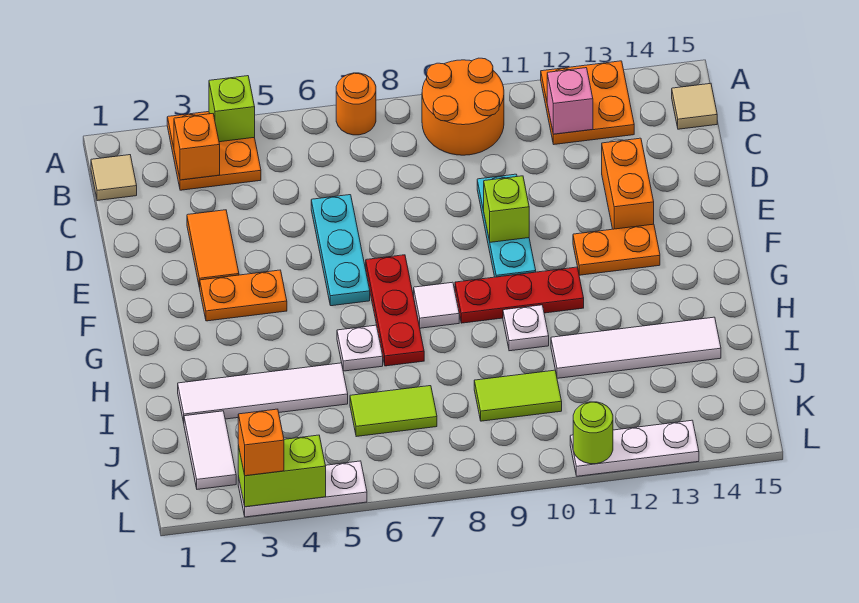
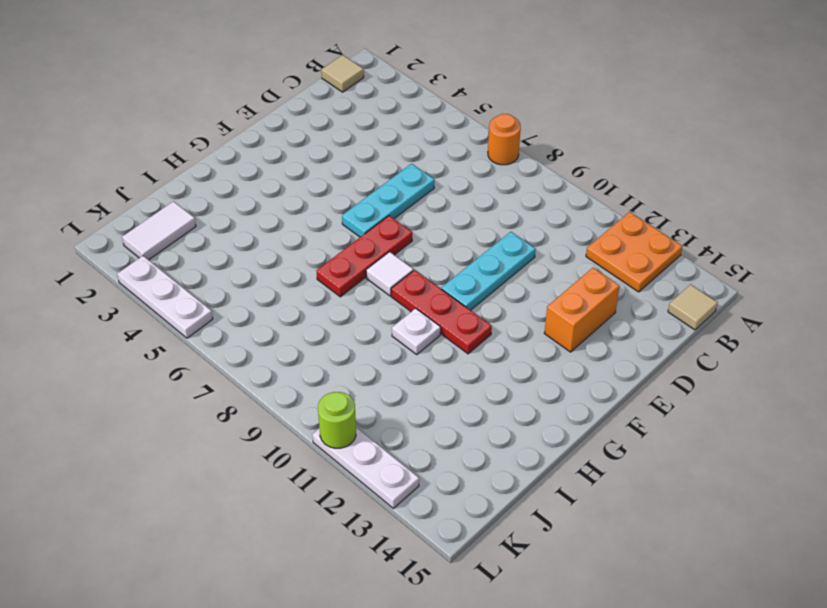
none -> orange 2x2 plate [167,112,261,190]
none -> orange 2x2 round brick [422,58,504,155]
none -> orange 1x2 tile [187,210,239,288]
none -> orange 1x2 plate [200,270,287,321]

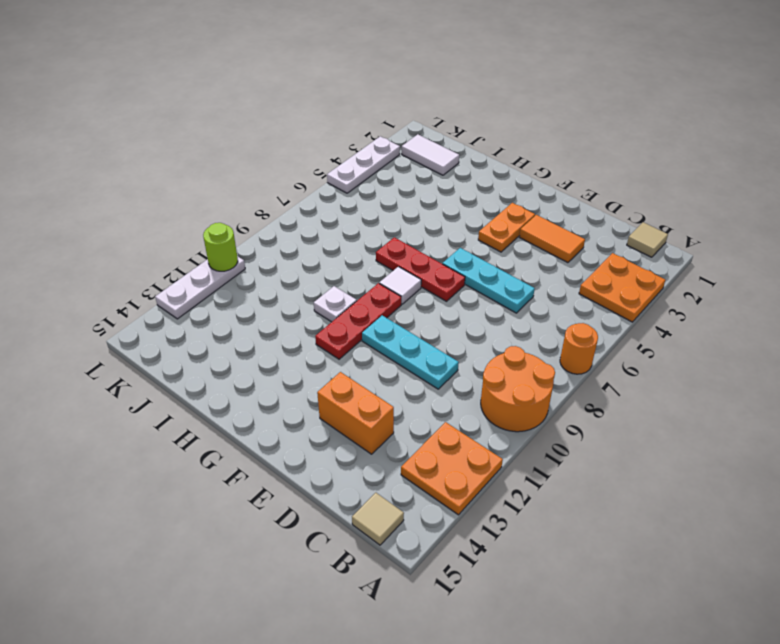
none -> orange 1x2 plate [573,224,660,275]
none -> white 1x1 plate [337,325,383,371]
none -> white 1x4 tile [178,363,348,422]
none -> white 1x4 tile [551,317,721,378]

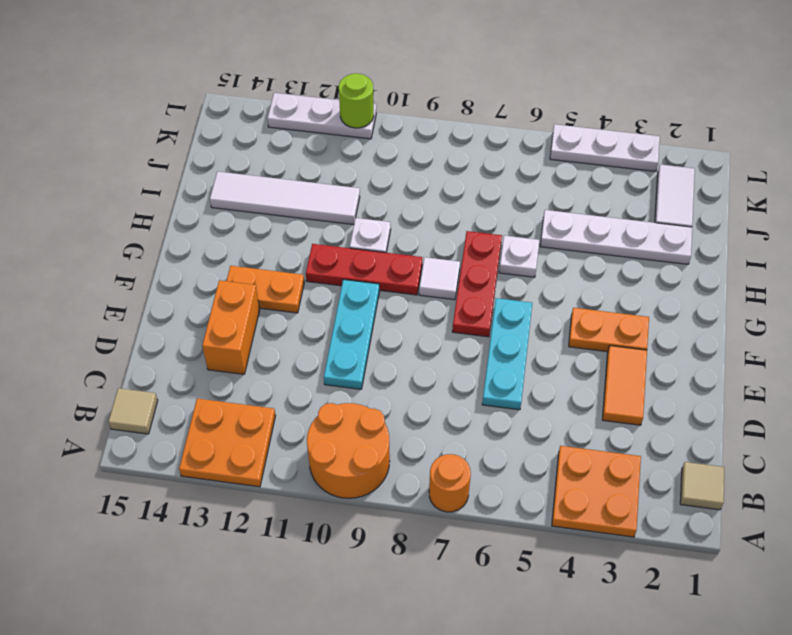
white 1x4 plate [540,210,692,264] -> white 1x4 tile [178,363,348,422]
none -> lime 1x2 tile [350,386,437,437]
none -> lime 1x2 tile [474,370,562,421]
none -> lime 1x1 brick [209,76,255,142]
none -> orange 1x1 brick [174,114,220,180]

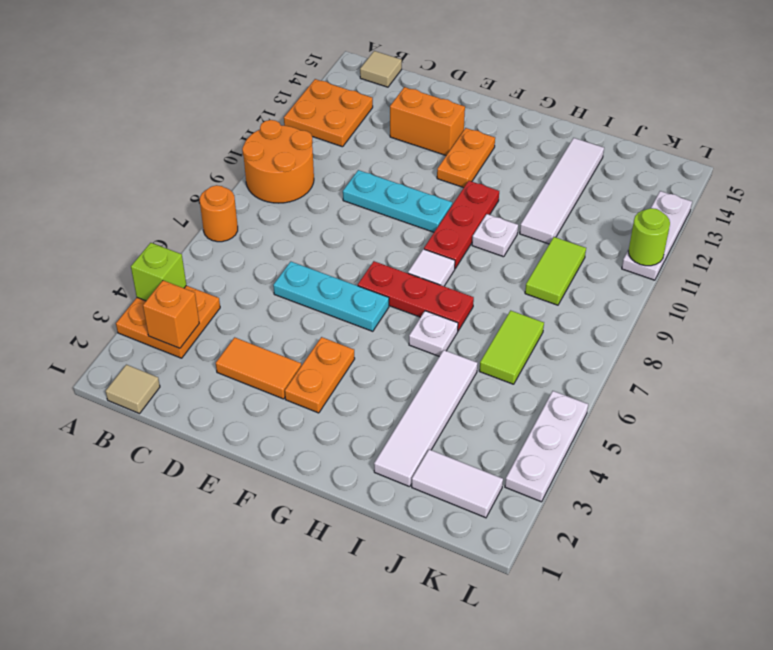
none -> pink 1x1 brick [547,68,593,134]
none -> lime 1x1 brick [484,176,529,242]
none -> lime 1x2 brick [238,435,326,507]
none -> orange 1x1 brick [238,409,284,476]

